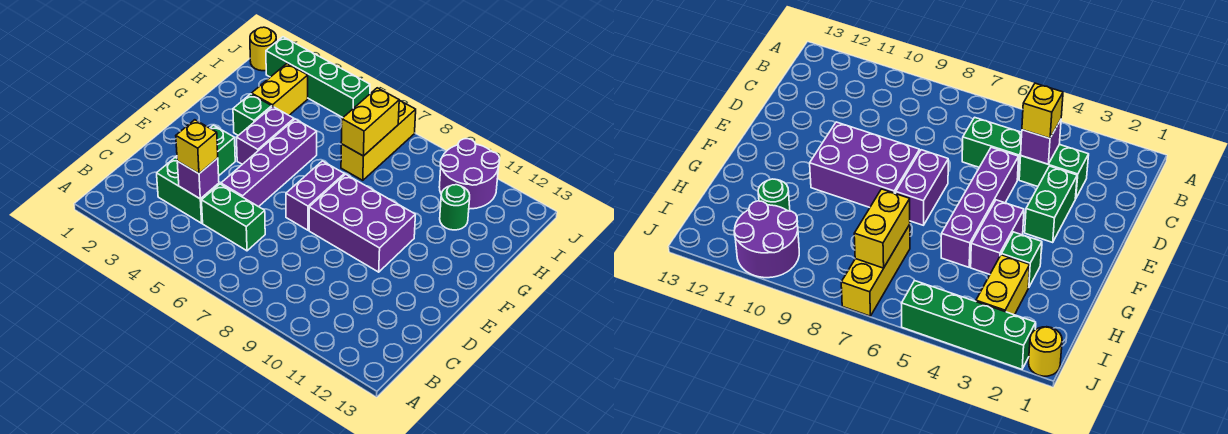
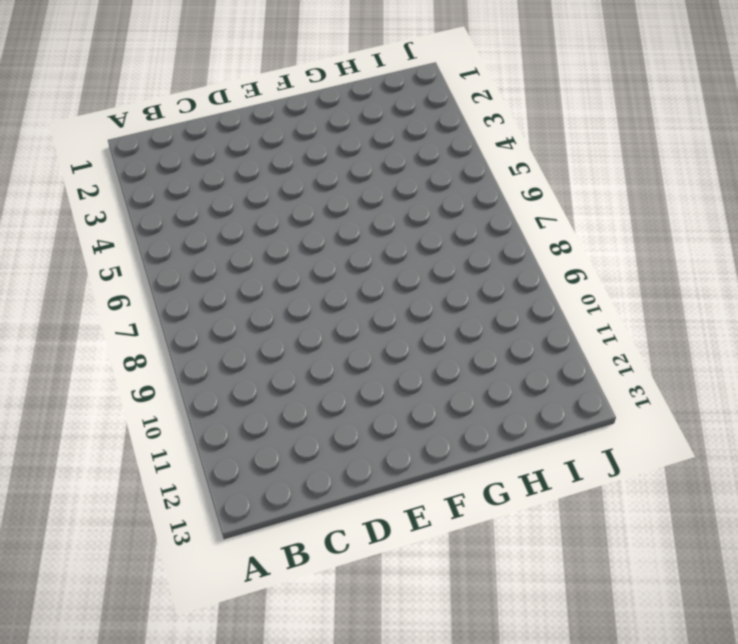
none -> green 1x2 brick [157,157,219,223]
none -> green 1x2 brick [202,184,265,251]
none -> green 1x2 brick [176,125,235,175]

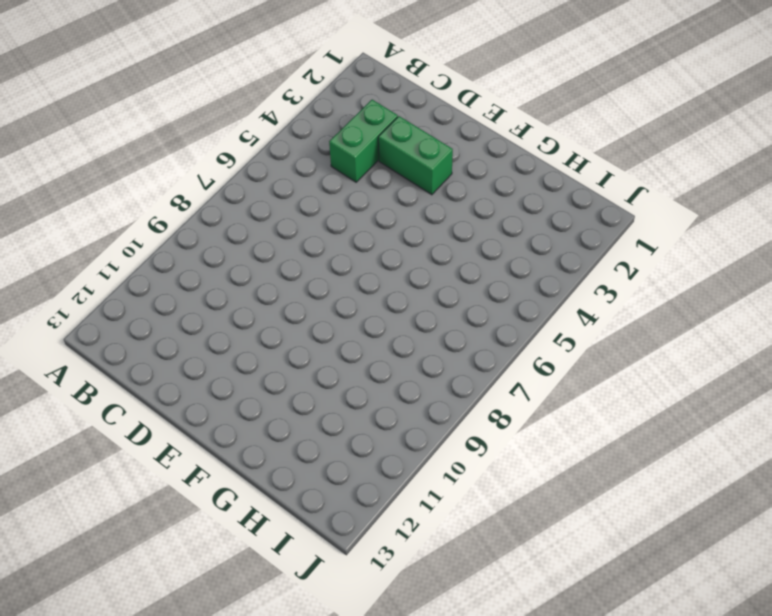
none -> green 1x2 brick [202,184,265,251]
none -> purple 1x4 brick [221,119,317,207]
none -> purple 1x2 brick [286,161,344,230]

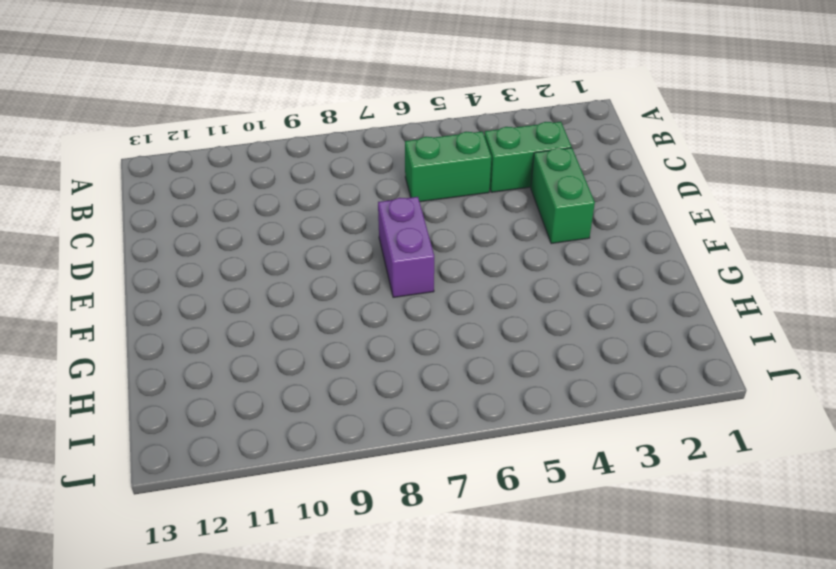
none -> purple 1x4 brick [221,119,317,207]
none -> purple 2x3 brick [309,174,415,272]
none -> purple 1x2 brick [237,107,294,164]

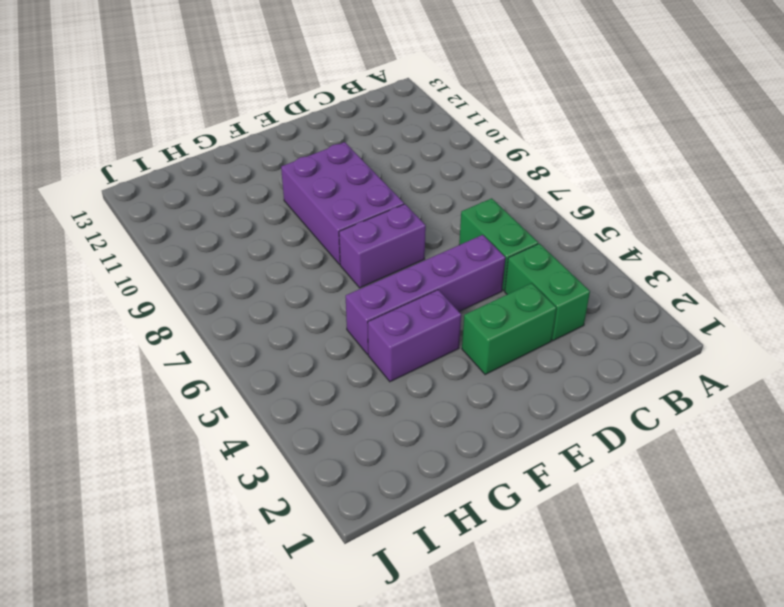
none -> green 1x1 brick [233,94,272,135]
none -> yellow 1x2 brick [252,64,308,115]
none -> yellow 1x3 brick [341,100,416,180]

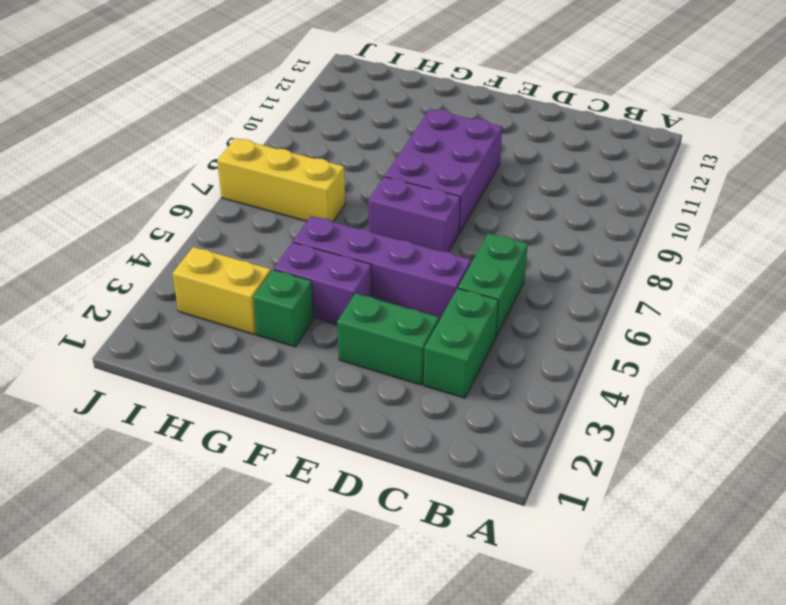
none -> green 1x1 round brick [440,185,470,230]
none -> purple 2x2 round brick [439,139,500,209]
none -> yellow 1x1 round brick [250,27,276,71]

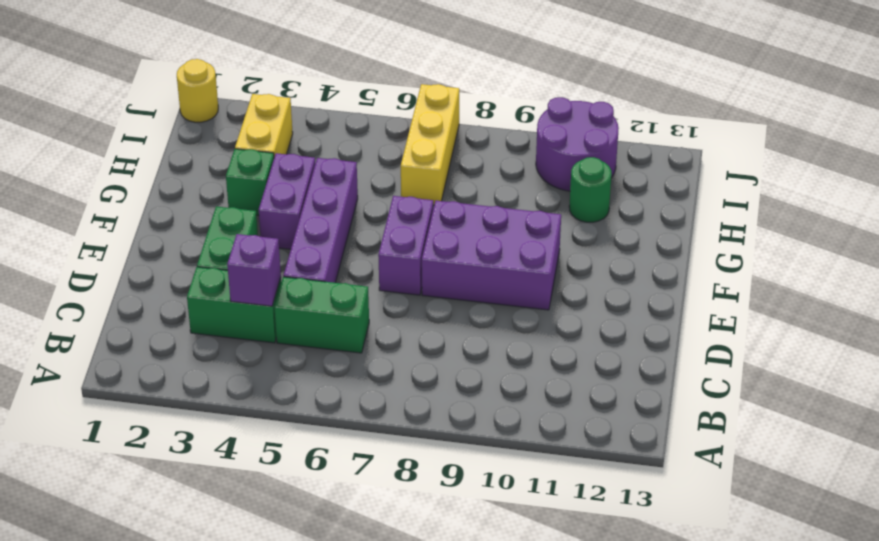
none -> green 1x4 brick [266,37,370,118]
none -> yellow 1x2 brick [341,88,399,156]
none -> yellow 1x1 brick [176,120,218,174]

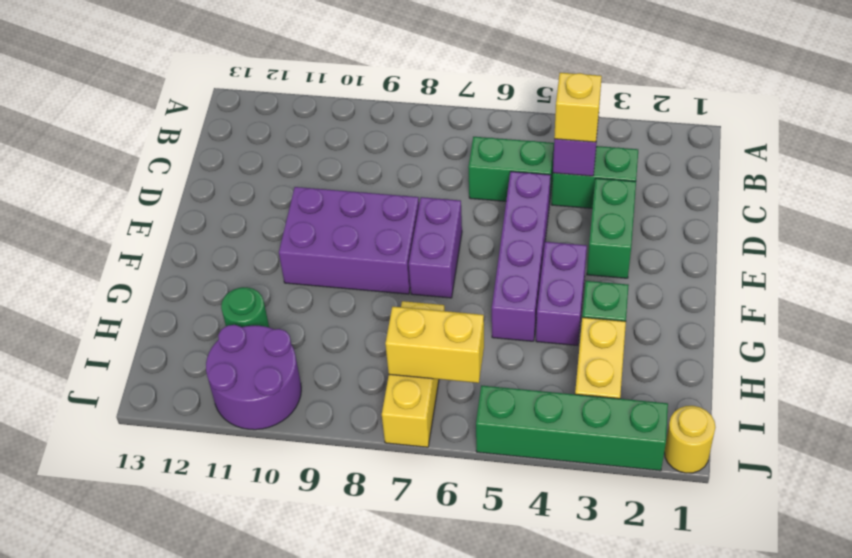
yellow 1x2 brick [385,306,484,383] -> yellow 1x2 brick turned to [341,88,399,156]

